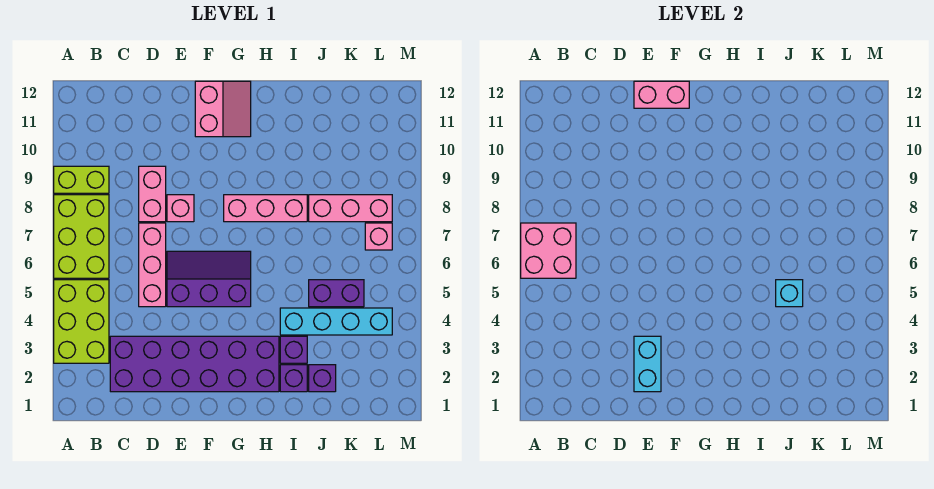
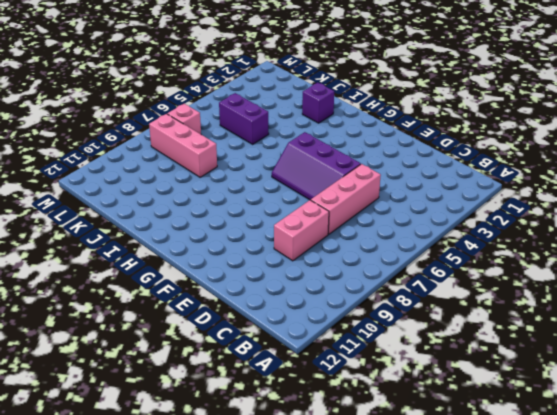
none -> lime 2x3 brick [54,280,109,363]
none -> lime 2x3 brick [54,195,109,278]
none -> lime 1x2 brick [54,166,109,193]

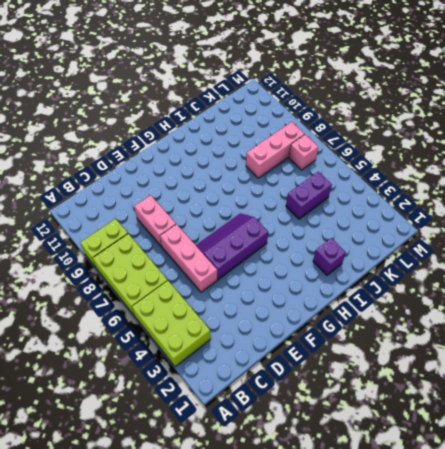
none -> purple 2x6 brick [110,336,279,392]
none -> pink 1x1 brick [167,195,194,222]
none -> pink 2x2 slope [195,81,251,137]

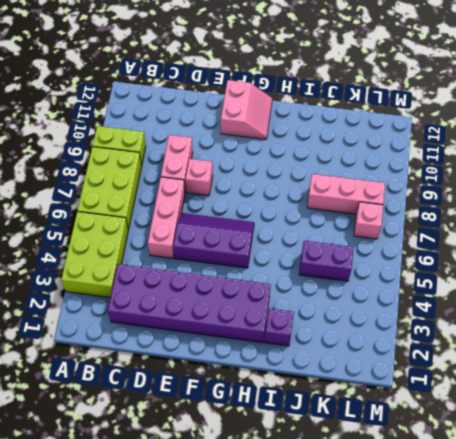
none -> pink 1x3 brick [224,195,307,222]
none -> purple 1x1 brick [280,336,307,363]
none -> cyan 1x4 brick [280,308,392,335]

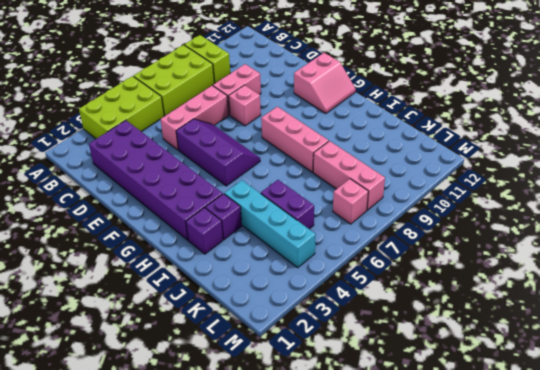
none -> purple 1x1 brick [309,365,336,392]
none -> pink 2x2 brick [521,223,576,278]
none -> cyan 1x2 brick [634,336,661,392]

